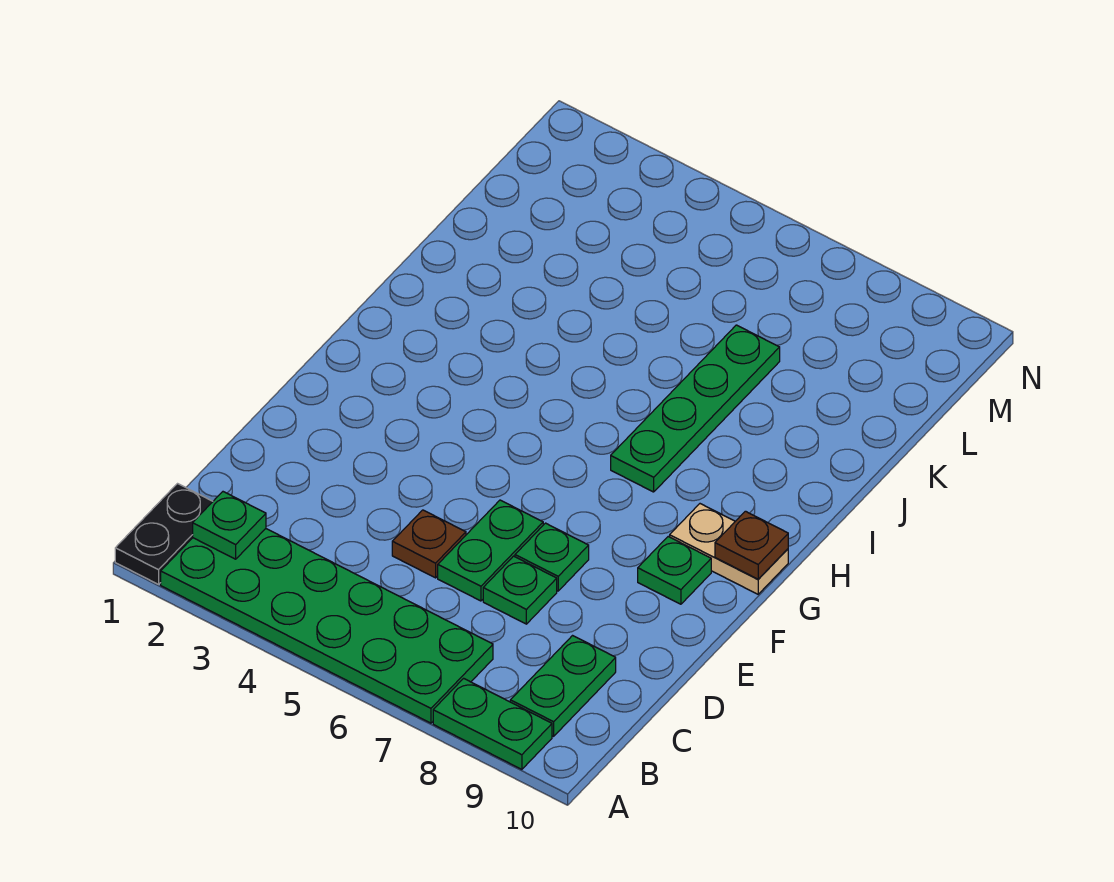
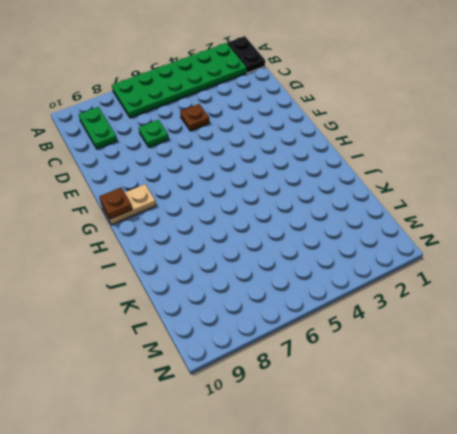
none -> green 1x2 plate [433,678,552,769]
none -> green 1x2 plate [438,500,543,601]
none -> green 1x1 plate [515,523,589,591]

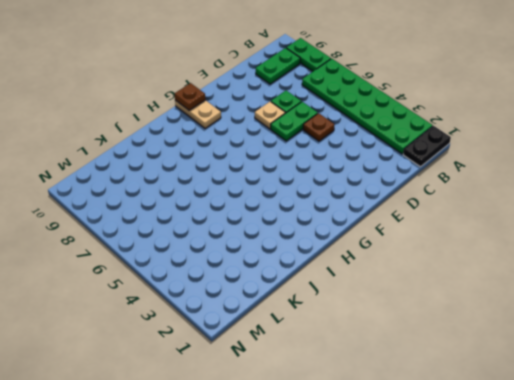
tan 1x1 plate [255,102,285,129] -> green 1x1 plate [515,523,589,591]
none -> green 1x1 plate [638,537,711,604]
none -> green 1x4 plate [611,325,780,492]
none -> green 1x1 plate [193,492,266,559]

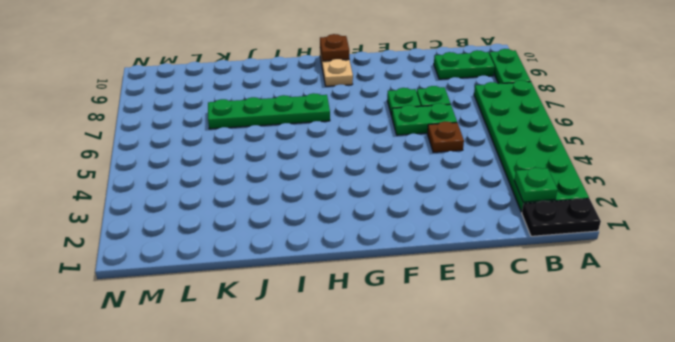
none -> green 1x1 plate [638,537,711,604]

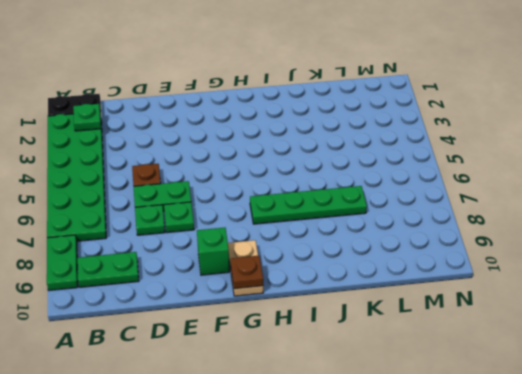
green 1x1 brick [197,228,229,275] -> green 1x1 plate [638,537,711,604]

